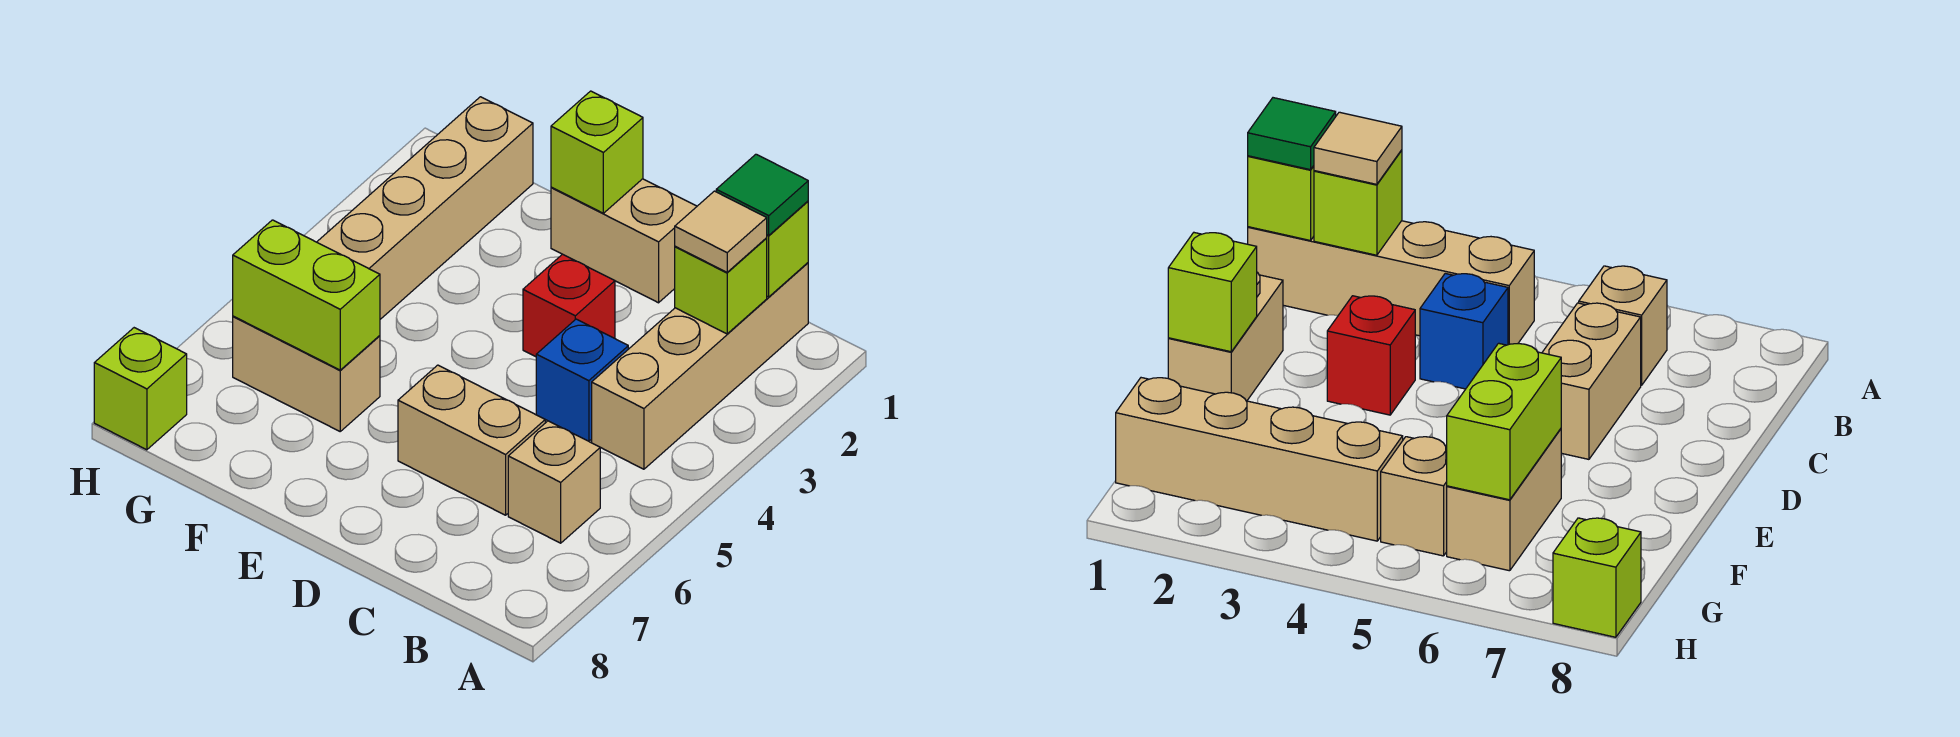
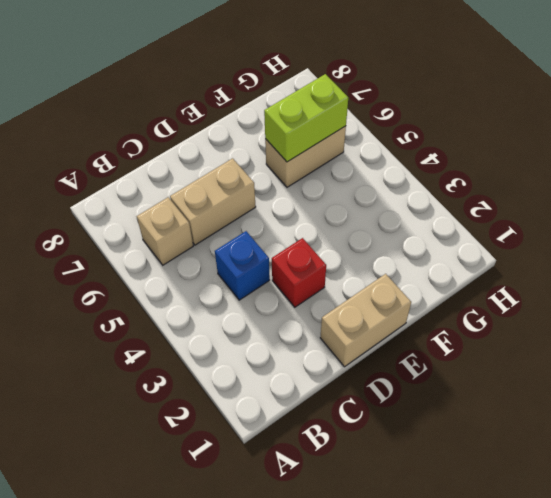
none -> tan 1x4 brick [592,263,808,469]
none -> tan 1x4 brick [317,97,533,319]
none -> tan 1x1 brick [1381,437,1447,556]

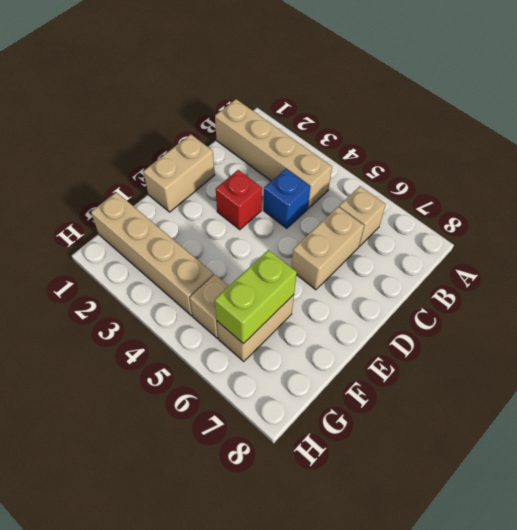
none -> lime 1x1 brick [94,328,187,450]
none -> lime 1x1 brick [767,201,808,297]
none -> lime 1x1 brick [675,238,767,334]

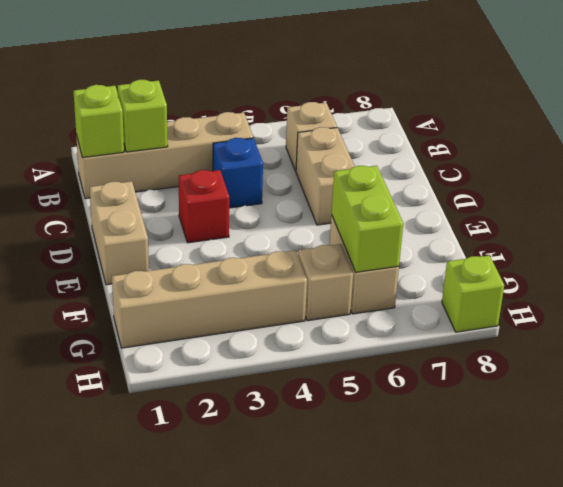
none -> lime 1x1 brick [551,91,643,213]
none -> green 1x1 tile [716,154,808,235]
none -> tan 1x1 tile [675,191,767,272]

